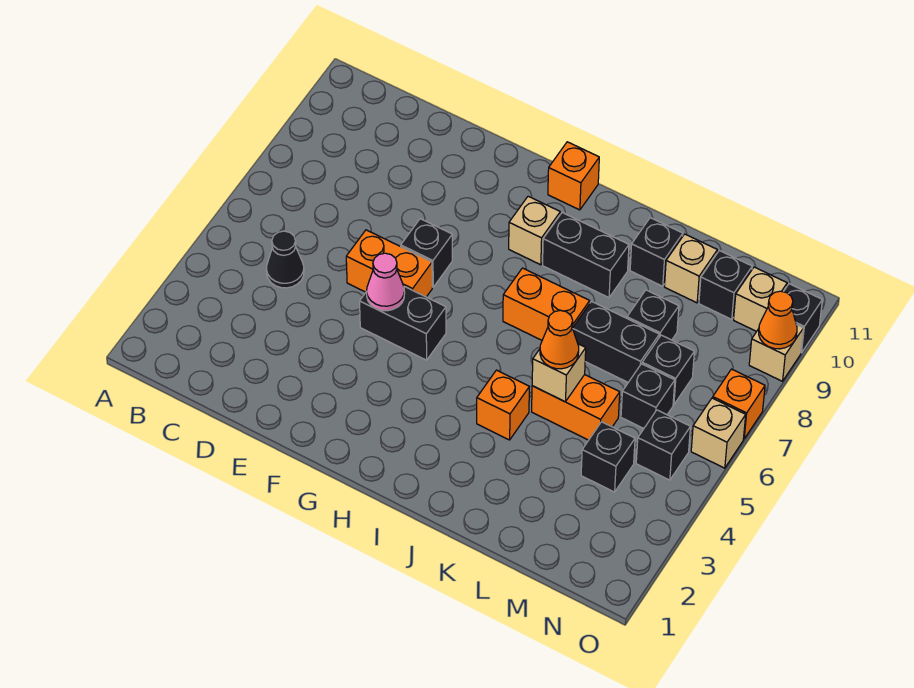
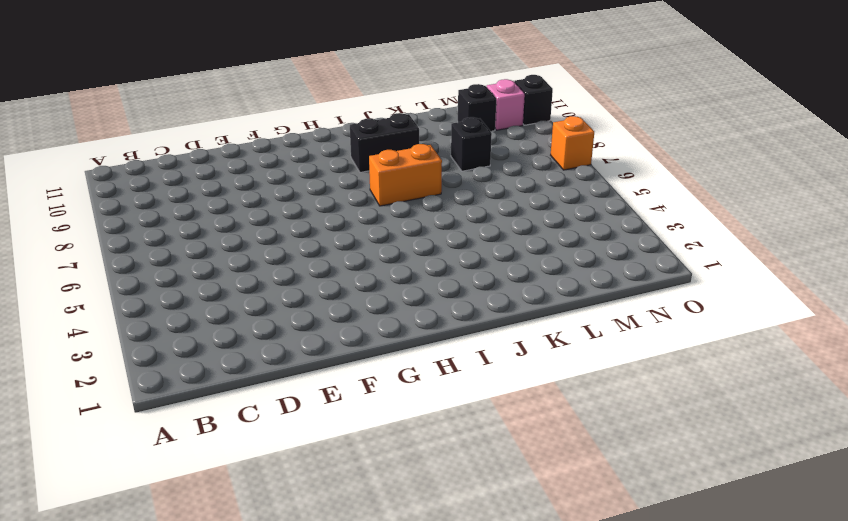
pink 1x1 brick [487,79,525,130] -> tan 1x1 brick [734,267,787,331]
none -> black 1x1 cone [266,231,304,288]
none -> orange 1x2 brick [346,230,432,297]
none -> black 1x2 brick [360,287,446,360]

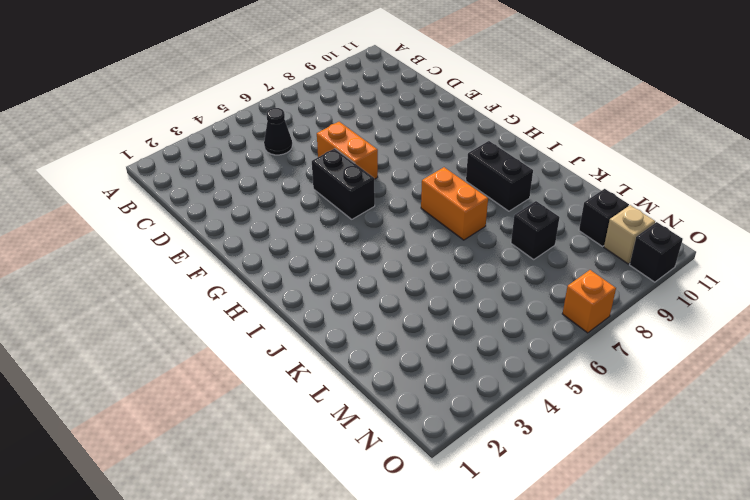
none -> black 1x1 brick [401,219,452,287]
none -> tan 1x1 brick [509,196,560,265]
none -> orange 1x1 brick [548,142,599,210]

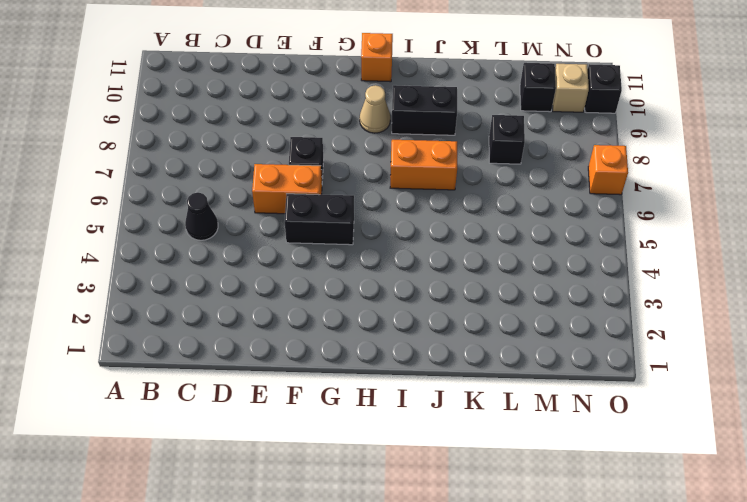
tan 1x1 cone [360,85,390,133] -> tan 1x1 brick [509,196,560,265]
none -> orange 1x1 brick [477,370,529,440]
none -> orange 1x2 brick [532,375,620,440]
none -> black 1x2 brick [573,302,659,382]

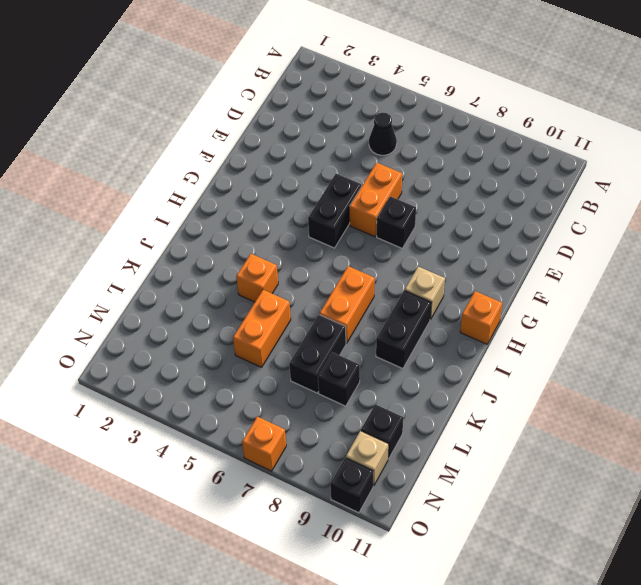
none -> black 1x1 brick [630,218,683,286]
none -> tan 1x1 brick [664,234,717,303]
none -> black 1x1 brick [581,422,635,492]

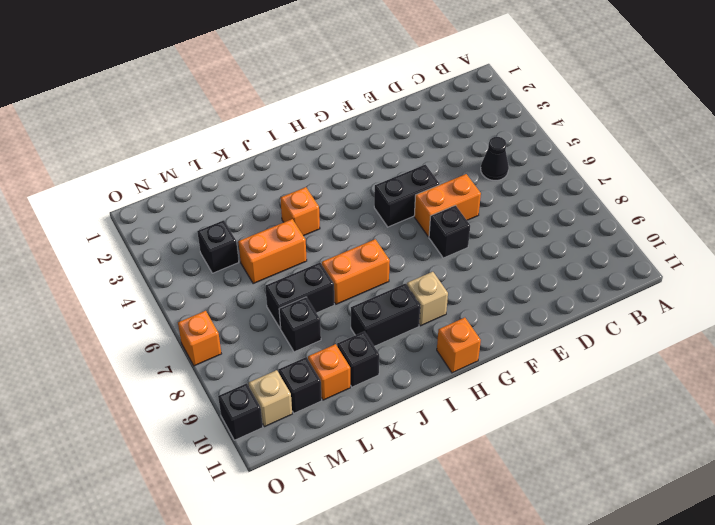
orange 1x1 brick [308,344,350,400] -> tan 1x1 brick [664,234,717,303]
none -> black 1x1 brick [621,364,675,428]
none -> black 1x1 brick [642,335,694,405]
none -> black 1x1 brick [636,410,690,480]

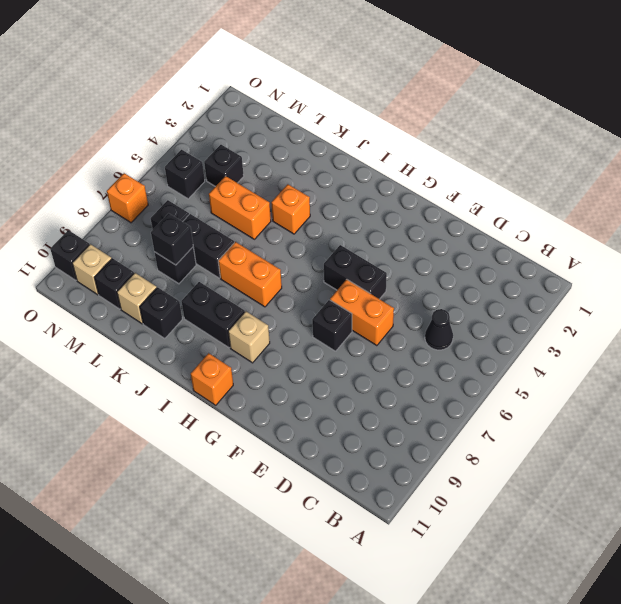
black 1x1 brick [151,213,193,265] -> black 1x1 brick moved to [621,364,675,428]
none -> tan 1x1 brick [691,398,746,468]
none -> tan 1x1 brick [749,325,803,381]
none -> pink 1x1 cone [367,253,405,311]

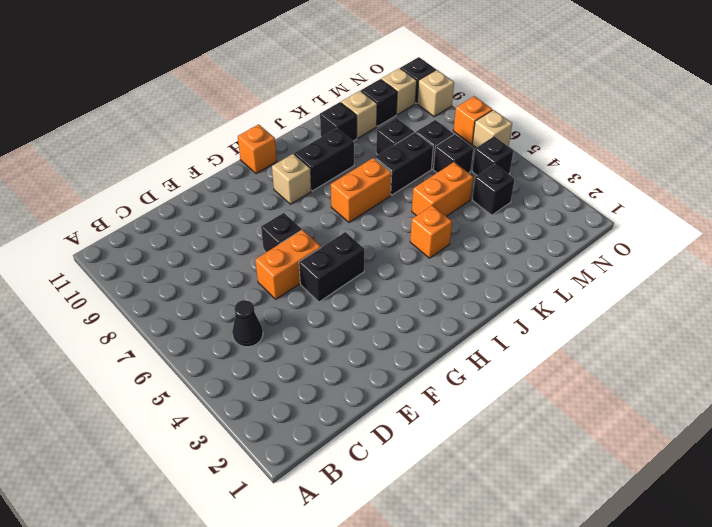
none -> pink 1x1 cone [367,253,405,311]
none -> tan 1x1 brick [532,344,586,402]
none -> orange 1x1 cone [759,291,797,349]

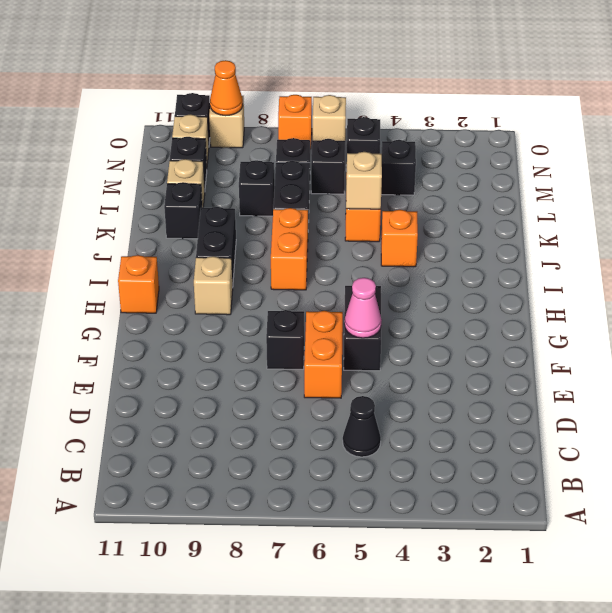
none -> orange 1x1 cone [540,310,579,369]

